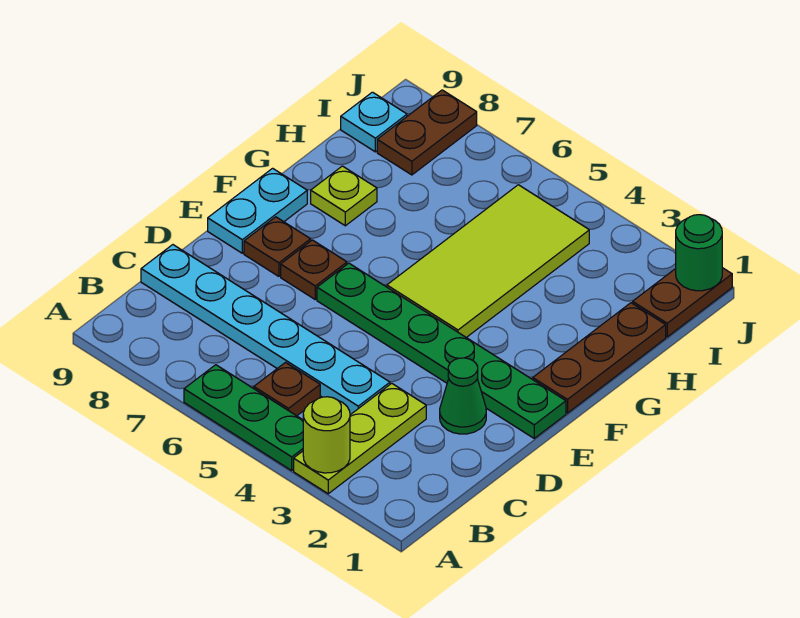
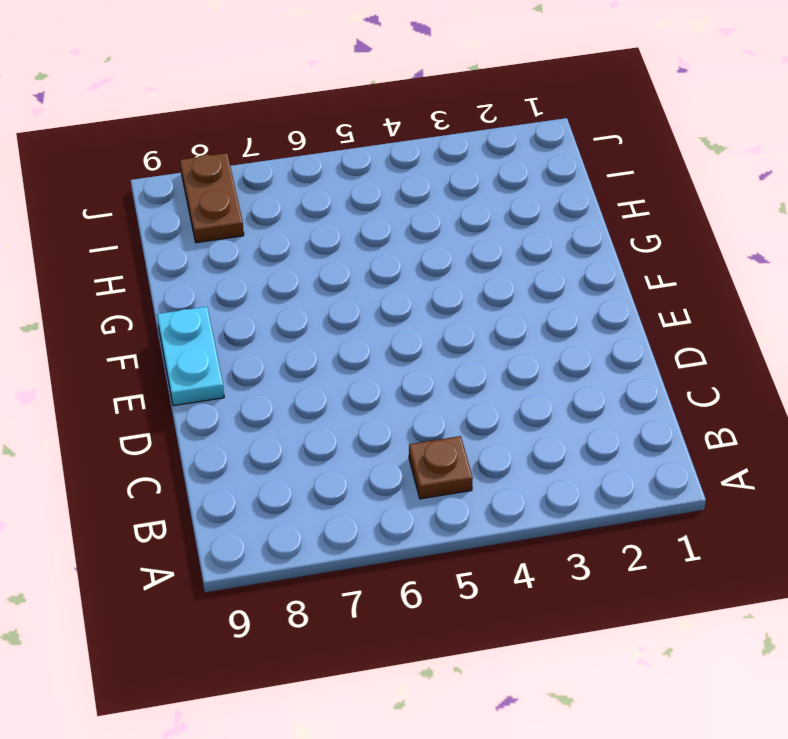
none -> lime 1x3 plate [294,383,426,494]
none -> green 1x3 plate [184,365,303,470]
none -> cyan 1x6 plate [141,245,390,415]

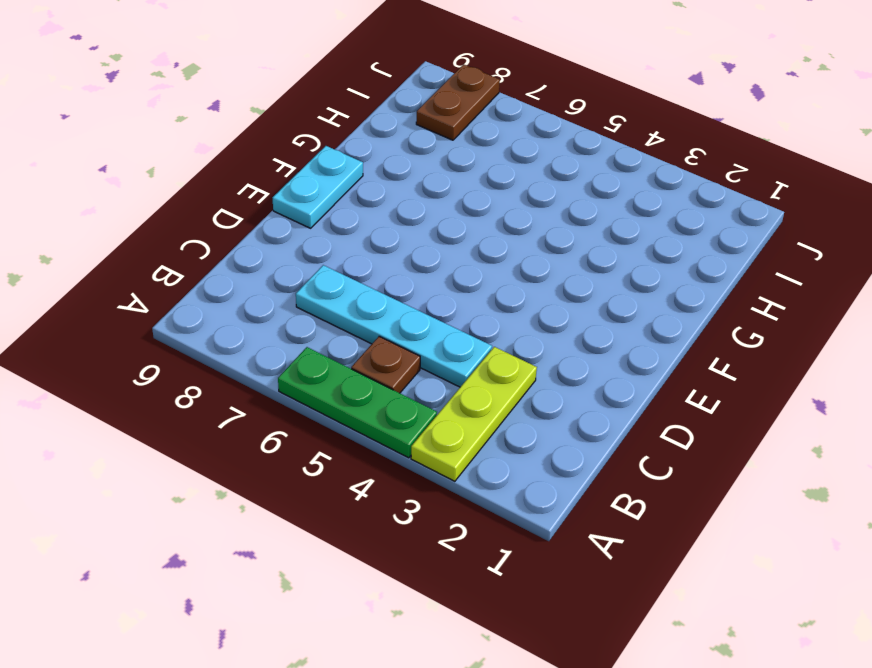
cyan 1x4 plate [296,265,492,387] -> cyan 1x6 plate [141,245,390,415]
none -> green 1x1 cone [440,358,486,434]
none -> green 1x6 plate [317,263,566,438]
none -> brown 1x1 plate [281,240,347,299]

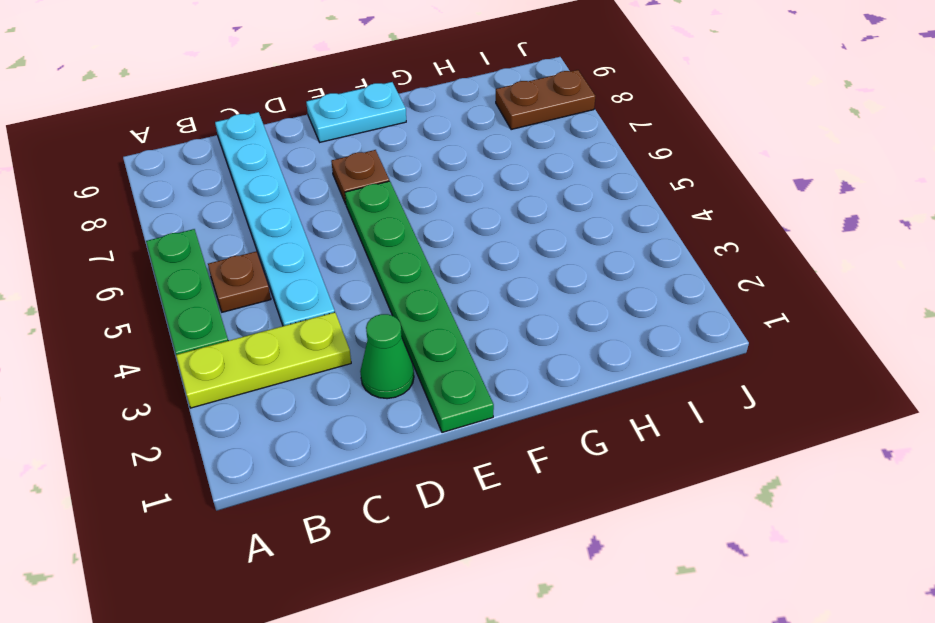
none -> brown 1x1 plate [244,217,311,276]
none -> brown 1x3 plate [533,303,666,413]
none -> lime 2x4 tile [387,185,589,338]

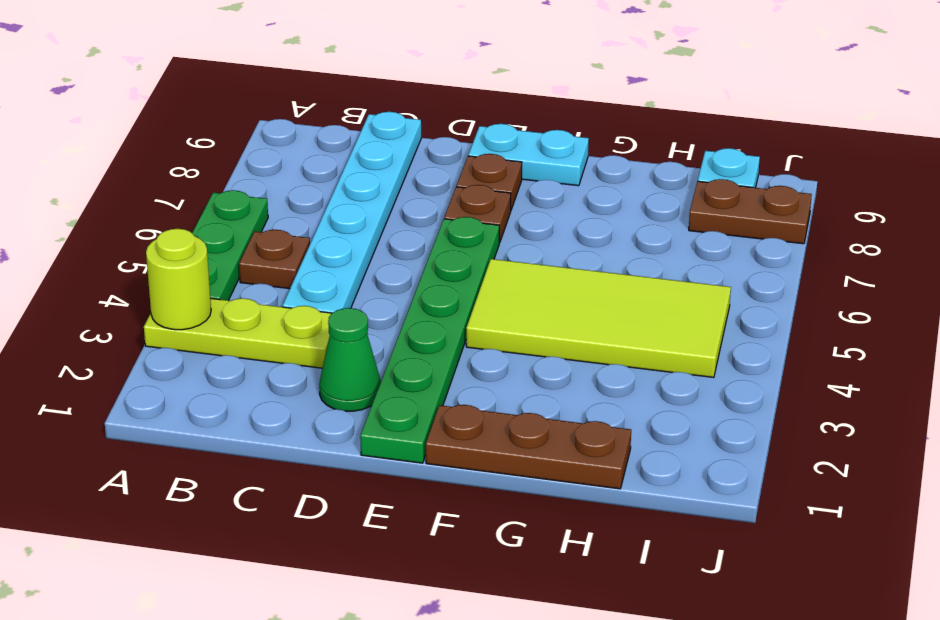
none -> lime 1x1 plate [311,166,377,226]
none -> brown 1x2 plate [633,268,732,337]
none -> green 1x1 round brick [676,215,722,291]

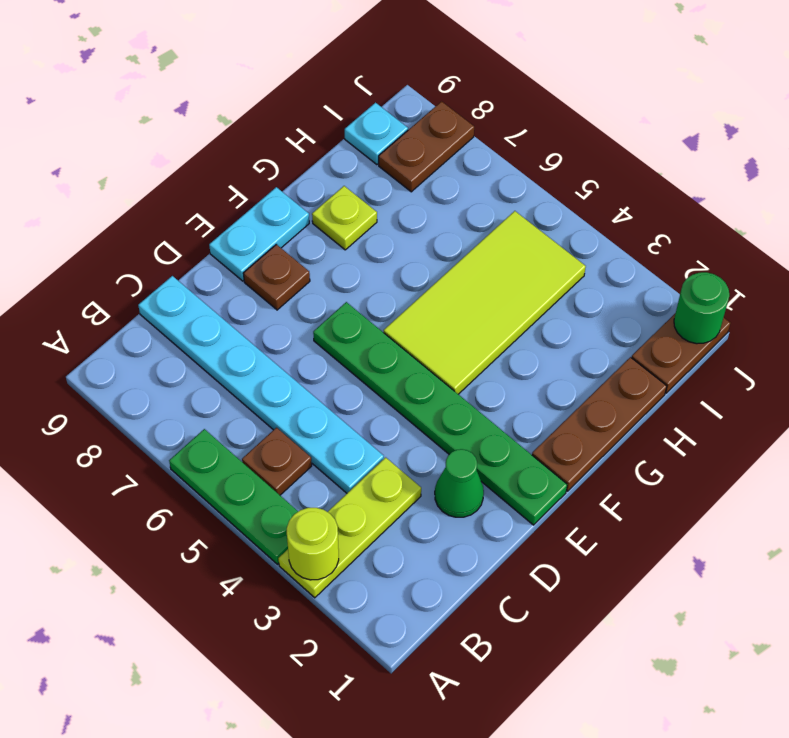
none -> brown 1x1 plate [281,240,347,299]

